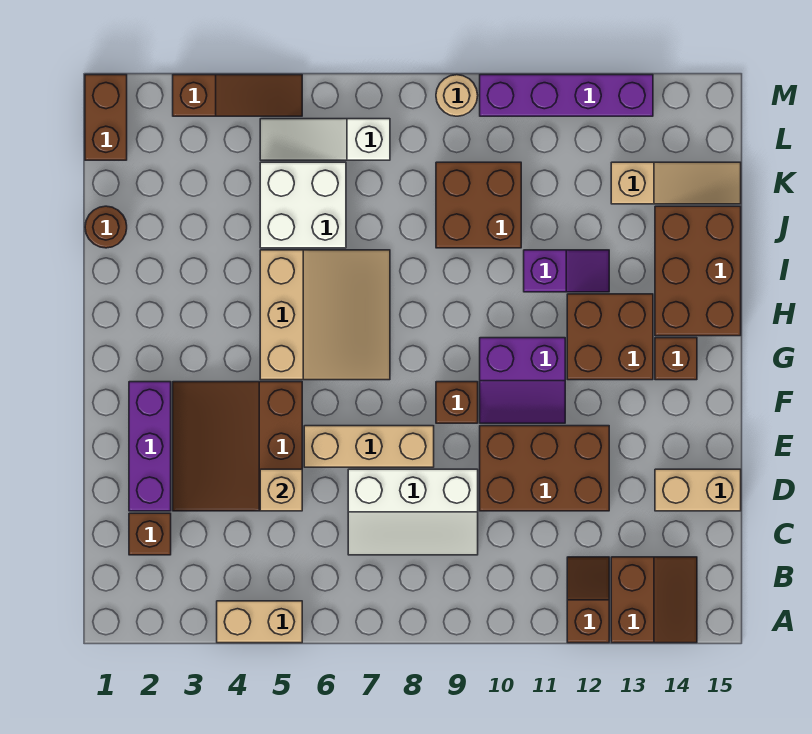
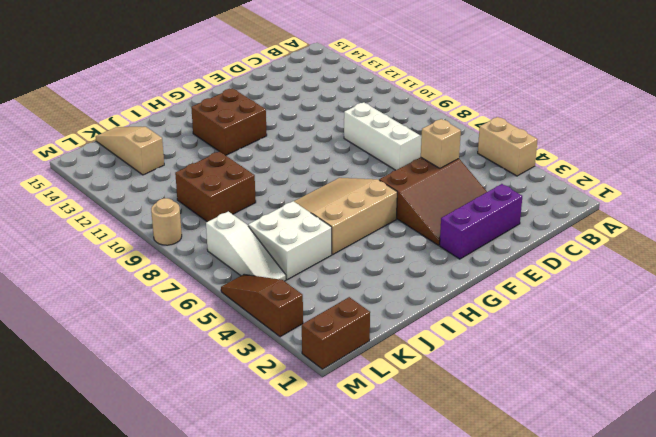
none -> brown 1x2 slope [567,557,609,643]
none -> brown 2x2 slope [611,557,697,643]
none -> brown 1x1 brick [129,513,171,555]

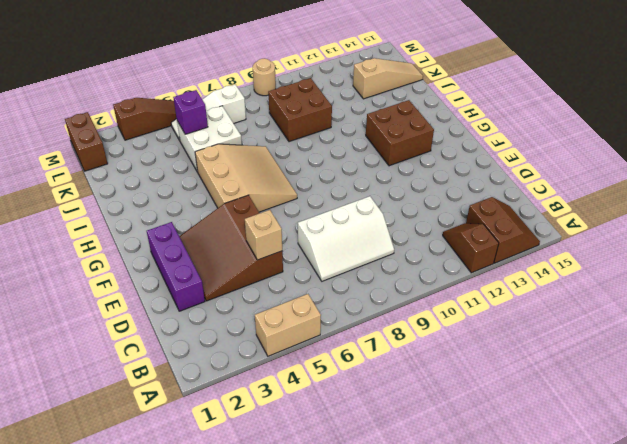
purple 1x1 brick [173,90,208,134] -> none
none -> brown 1x1 brick [129,513,171,555]
none -> brown 2x3 brick [480,426,609,511]
none -> tan 1x2 brick [655,469,741,511]

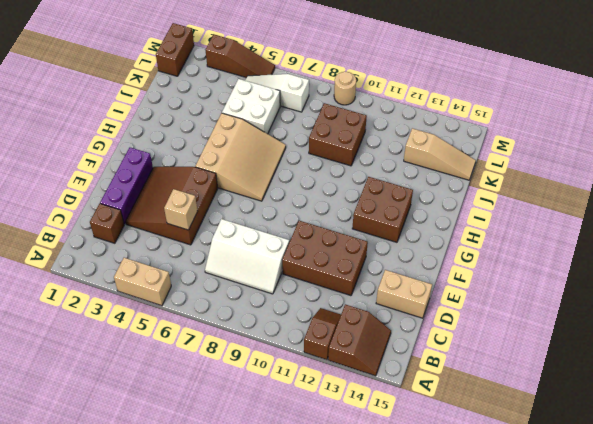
none -> tan 1x3 brick [304,426,434,467]
none -> brown 1x1 brick [436,382,478,423]
none -> purple 2x2 slope [480,338,565,423]

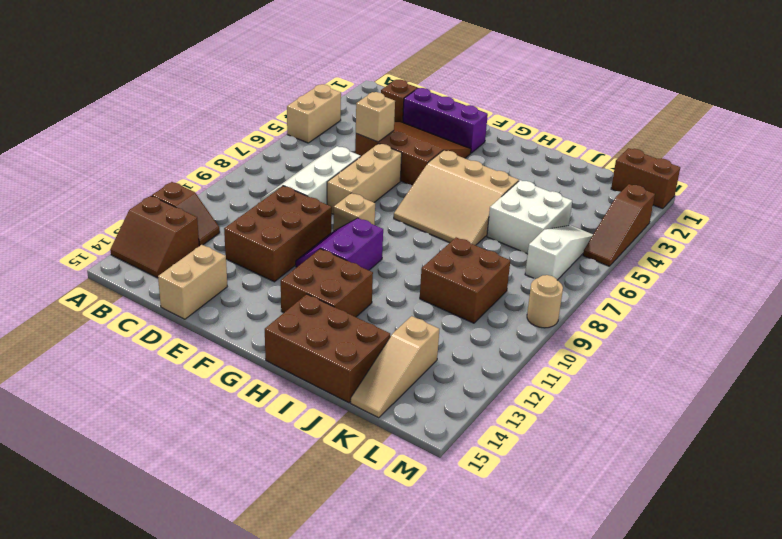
tan 1x1 brick [333,193,375,231] -> brown 1x1 brick [436,382,478,423]
none -> brown 1x1 brick [655,338,697,380]
none -> purple 1x2 slope [524,250,609,292]
none -> brown 1x1 round brick [85,206,127,248]

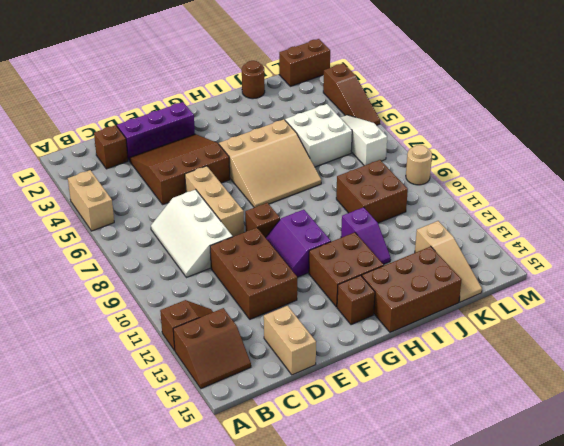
none -> purple 1x4 brick [480,75,653,116]
none -> tan 1x1 brick [260,469,302,511]

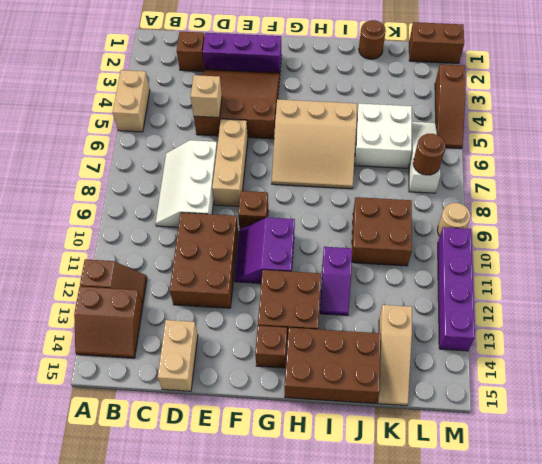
brown 1x1 round brick [413,134,445,175] -> none

